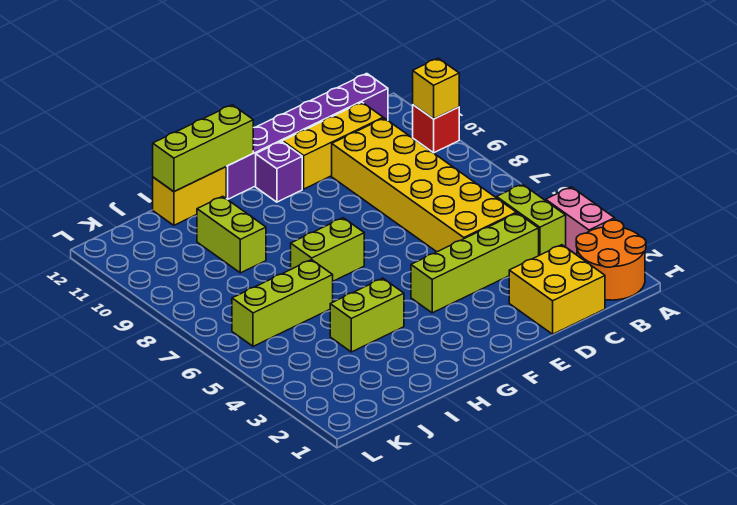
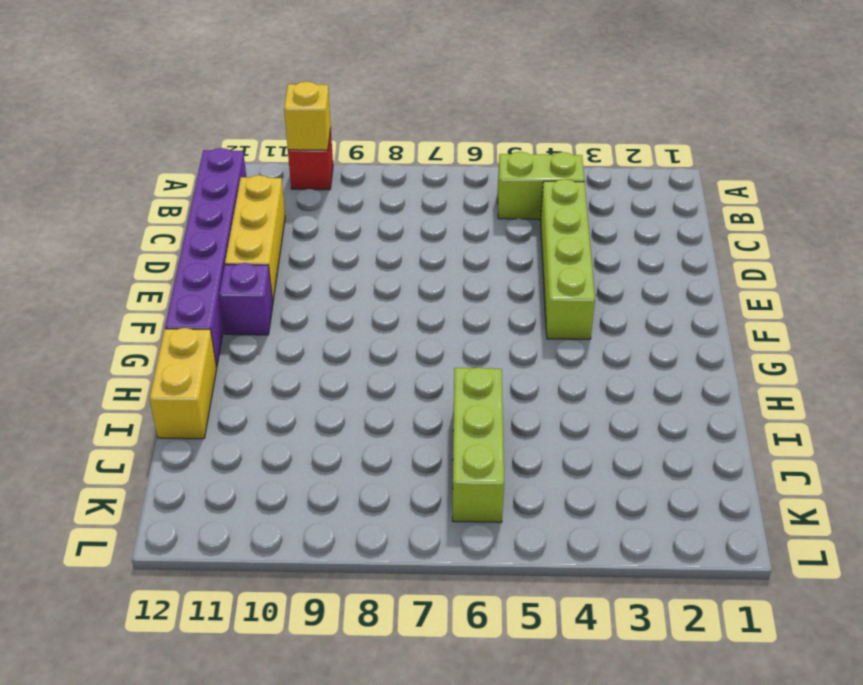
none -> orange 2x2 round brick [576,220,646,300]
none -> pink 1x2 brick [546,187,615,255]
none -> yellow 2x2 brick [509,245,605,334]

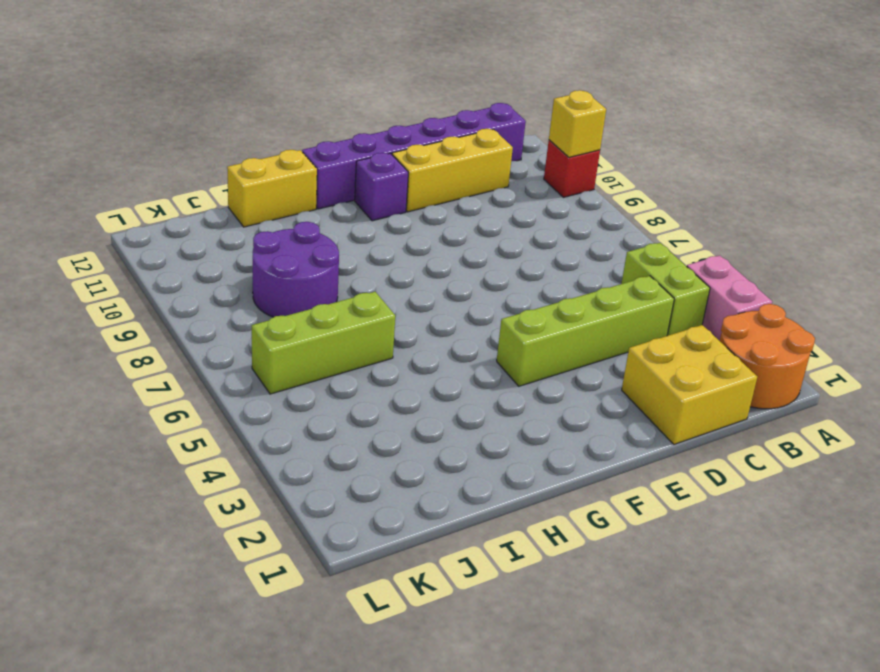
purple 2x2 round brick [253,222,339,317] -> lime 1x2 brick [197,196,266,273]
none -> yellow 2x6 brick [332,118,516,252]
none -> lime 1x2 brick [291,218,364,281]
none -> lime 1x2 brick [330,278,404,352]

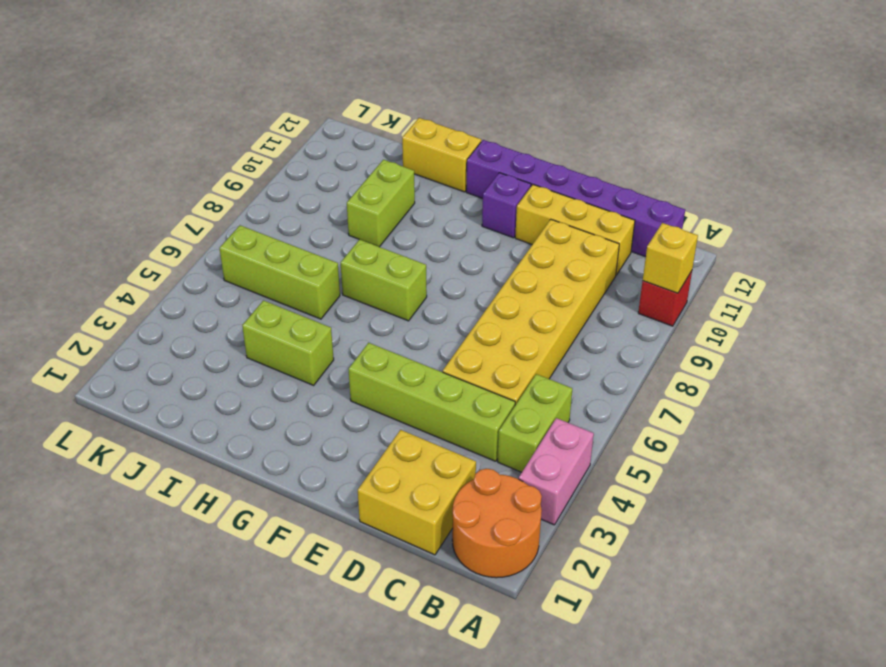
none -> lime 1x3 brick [153,105,253,192]

